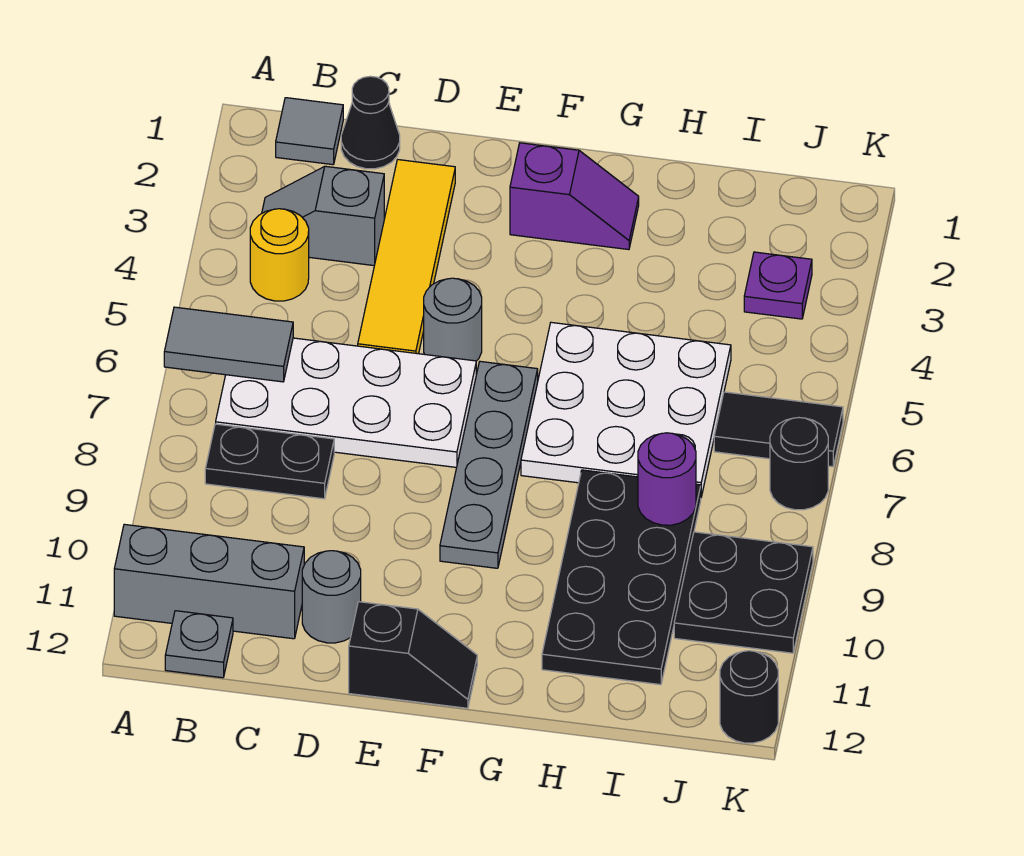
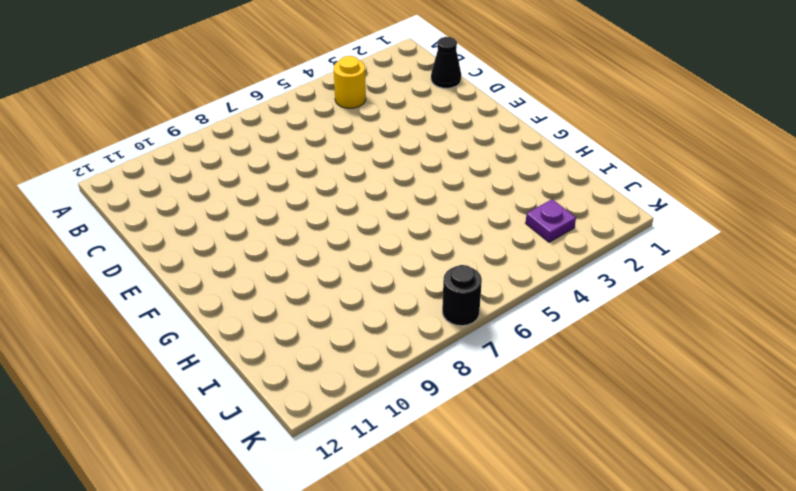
none -> grey 1x3 brick [114,524,304,639]
none -> grey 1x1 tile [276,98,343,165]
none -> grey 1x2 slope [262,166,384,266]

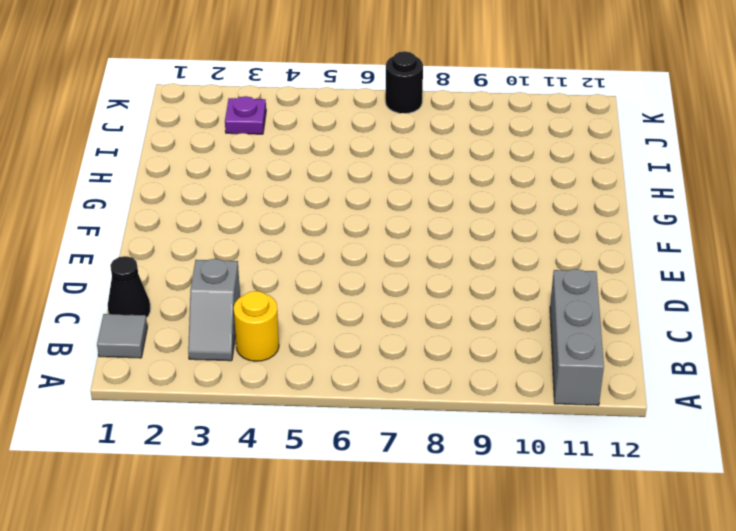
none -> white 2x4 plate [216,338,476,467]
none -> black 1x2 plate [205,424,334,499]
none -> grey 1x1 plate [165,611,233,678]

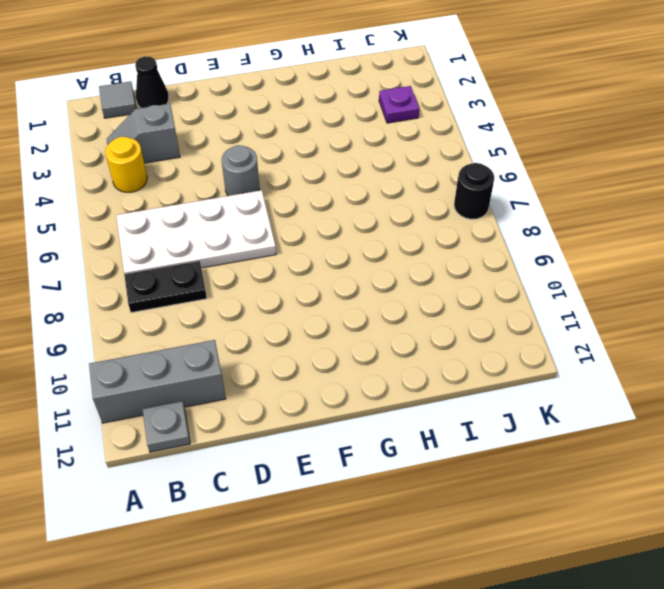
none -> yellow 1x4 tile [358,160,455,354]
none -> grey 1x1 round brick [302,551,361,643]
none -> black 1x2 slope [349,602,477,708]

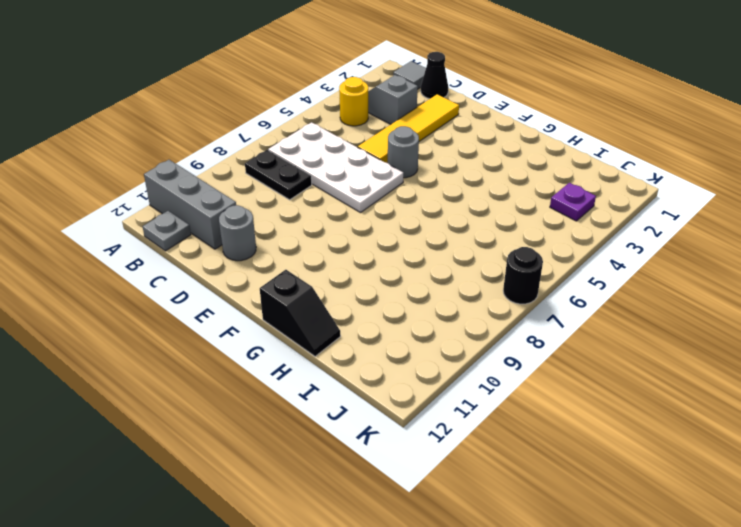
black 1x2 slope [260,270,341,356] -> black 1x2 slope moved to [349,602,477,708]
none -> purple 1x2 slope [510,143,639,250]
none -> grey 1x4 plate [440,361,538,568]
none -> white 3x3 plate [521,322,731,497]

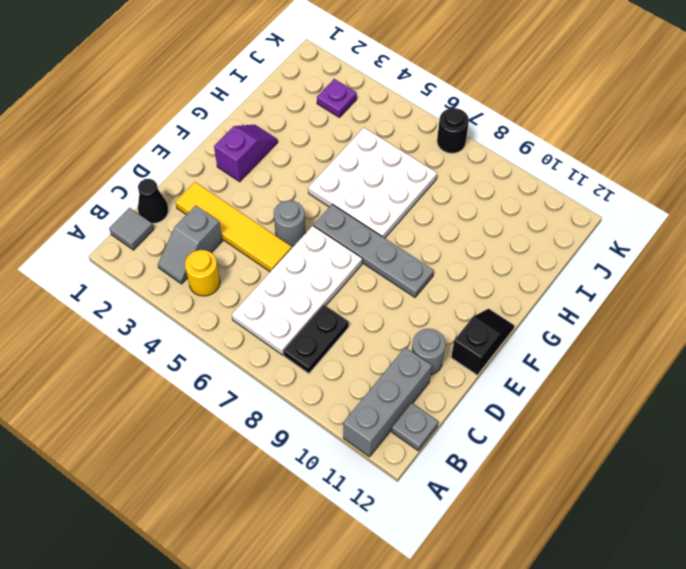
none -> black 2x4 plate [542,470,701,685]
none -> black 1x2 tile [714,392,843,467]
none -> black 2x2 plate [674,532,813,653]

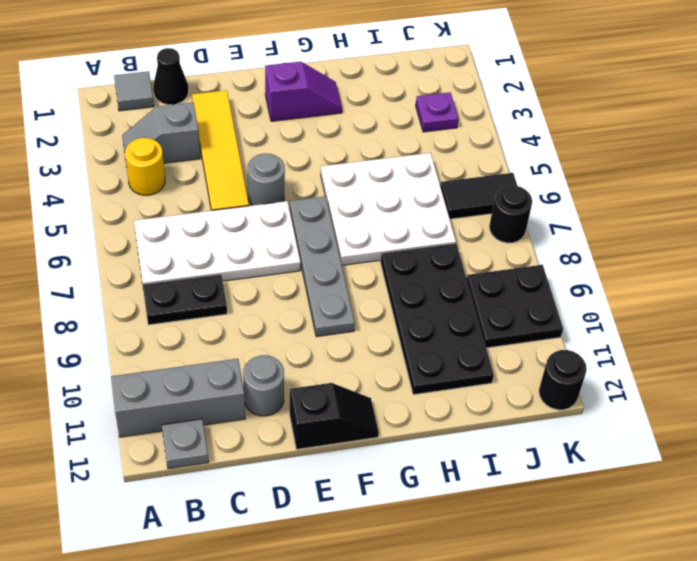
none -> grey 1x2 tile [164,307,293,382]
none -> purple 1x1 round brick [638,433,696,525]

